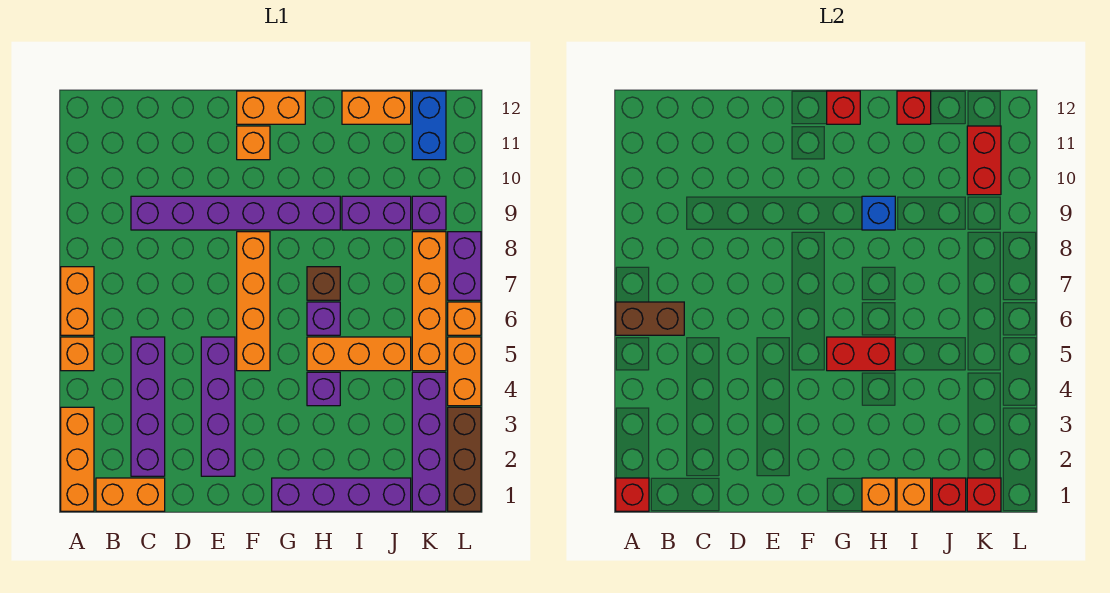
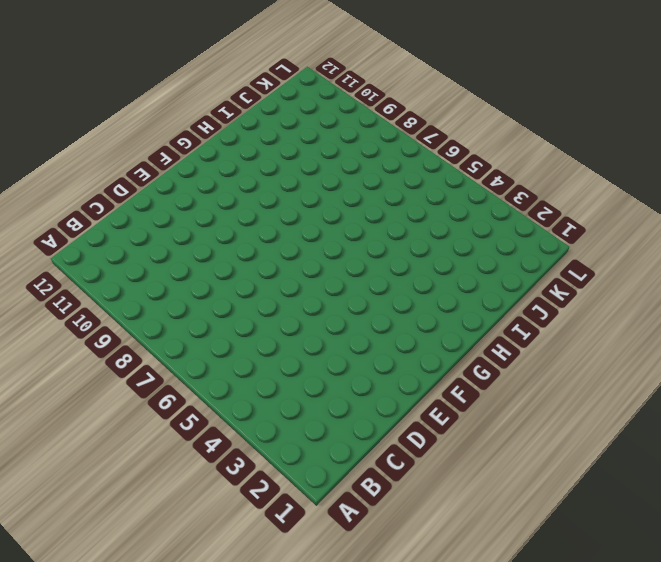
none -> orange 1x3 brick [61,407,94,511]
none -> orange 1x1 brick [61,337,94,371]
none -> orange 1x2 brick [61,267,94,335]
none -> orange 1x2 brick [96,478,165,511]

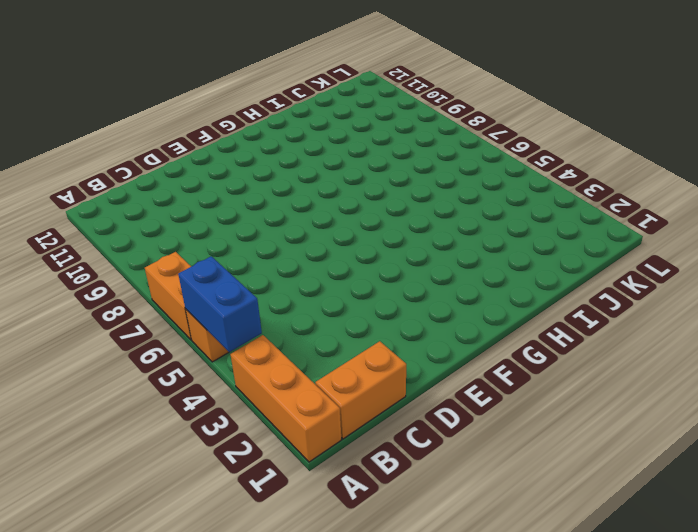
blue 1x2 brick [178,256,262,352] -> blue 1x2 brick moved to [412,91,446,160]
none -> purple 1x4 brick [131,337,165,476]
none -> purple 1x6 brick [131,196,340,230]
none -> purple 1x4 brick [201,337,235,476]
none -> orange 1x4 brick [237,232,270,371]

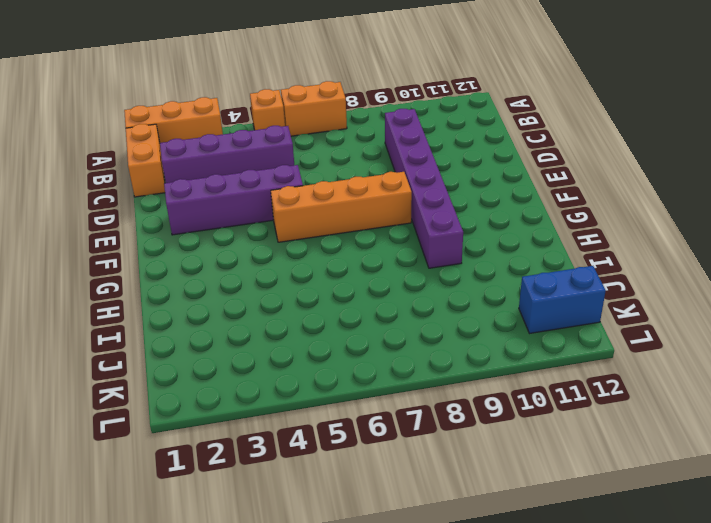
none -> orange 1x1 brick [237,126,270,160]
none -> orange 1x2 brick [237,91,305,124]
none -> purple 1x4 brick [272,478,411,511]
none -> purple 1x1 brick [307,372,340,406]

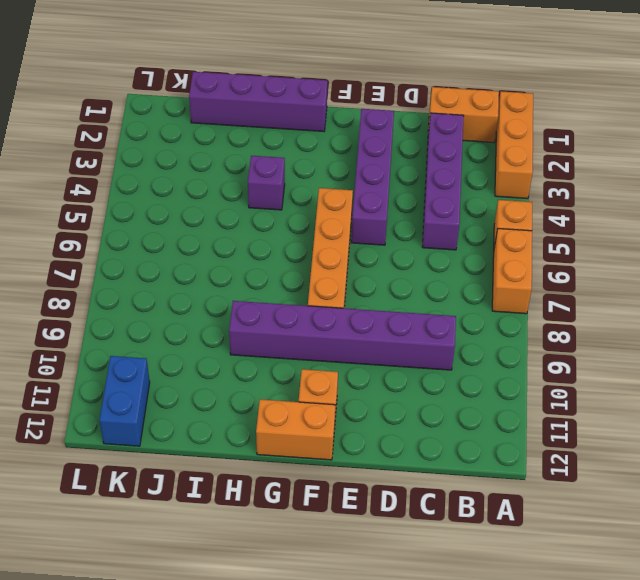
none -> orange 1x3 brick [307,337,411,371]
none -> purple 1x1 brick [307,302,340,335]
none -> brown 1x1 brick [307,267,340,300]
none -> purple 1x2 brick [342,196,411,230]

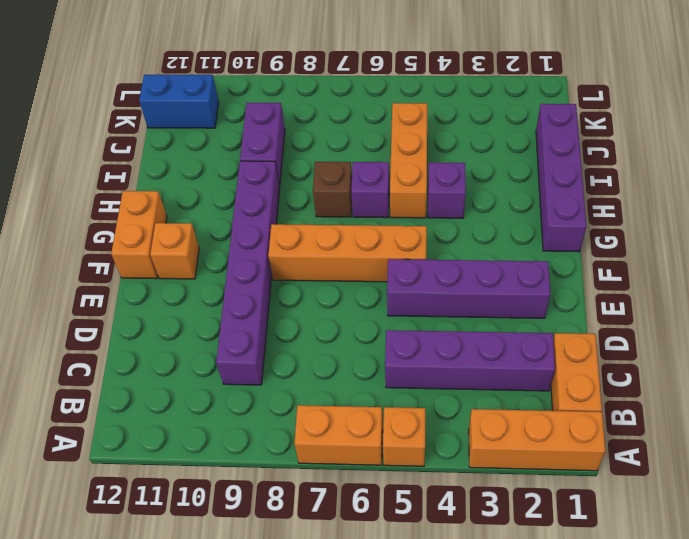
none -> orange 1x2 brick [342,91,411,124]
none -> purple 1x4 brick [412,372,446,511]
none -> orange 1x4 brick [412,232,446,371]
none -> purple 1x1 brick [412,196,446,230]

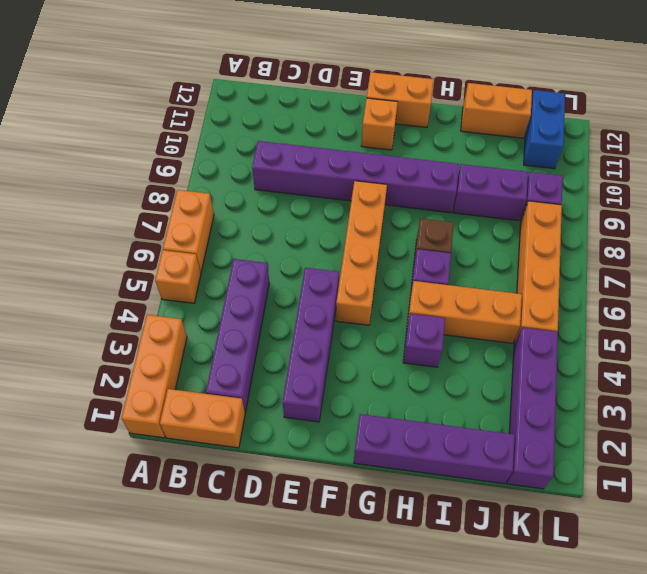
none -> brown 1x3 brick [448,407,481,511]
none -> orange 1x2 brick [448,337,481,406]
none -> orange 1x1 brick [448,302,481,335]
none -> purple 1x2 brick [448,232,481,300]

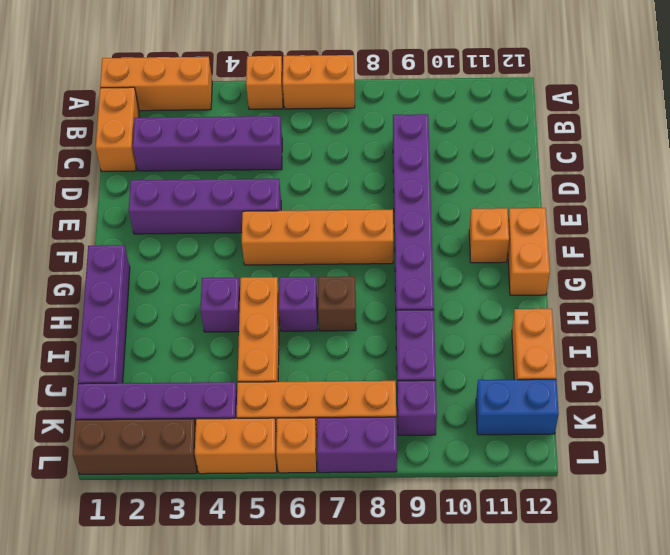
none -> red 1x1 brick [616,478,649,511]
none -> brown 1x2 brick [616,302,684,335]
none -> red 1x2 brick [827,337,895,371]
none -> red 1x1 brick [827,91,860,124]

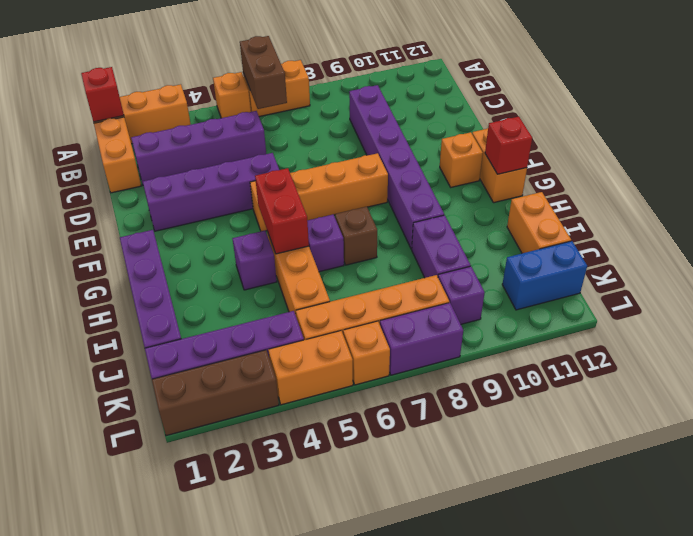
none -> orange 1x1 brick [862,478,895,511]
none -> blue 1x1 brick [862,196,895,230]
none -> orange 1x1 brick [897,478,931,511]
none -> red 1x1 brick [897,91,931,124]

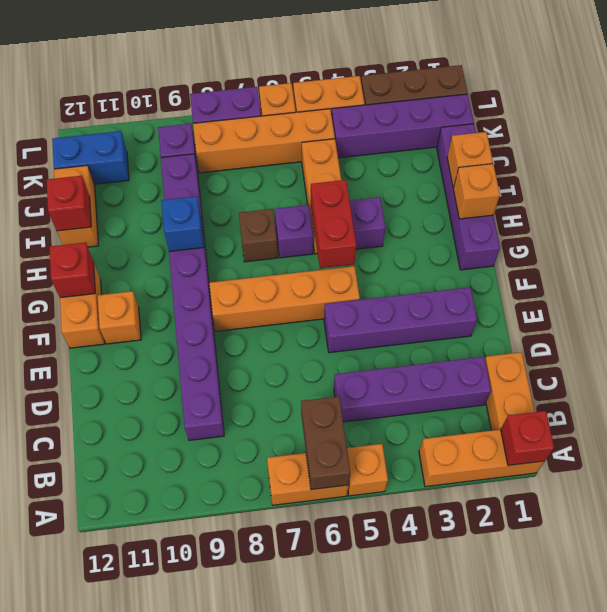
none -> red 1x1 brick [932,478,966,511]
none -> red 1x1 brick [967,478,1001,511]
none -> red 1x2 brick [967,126,1001,195]

